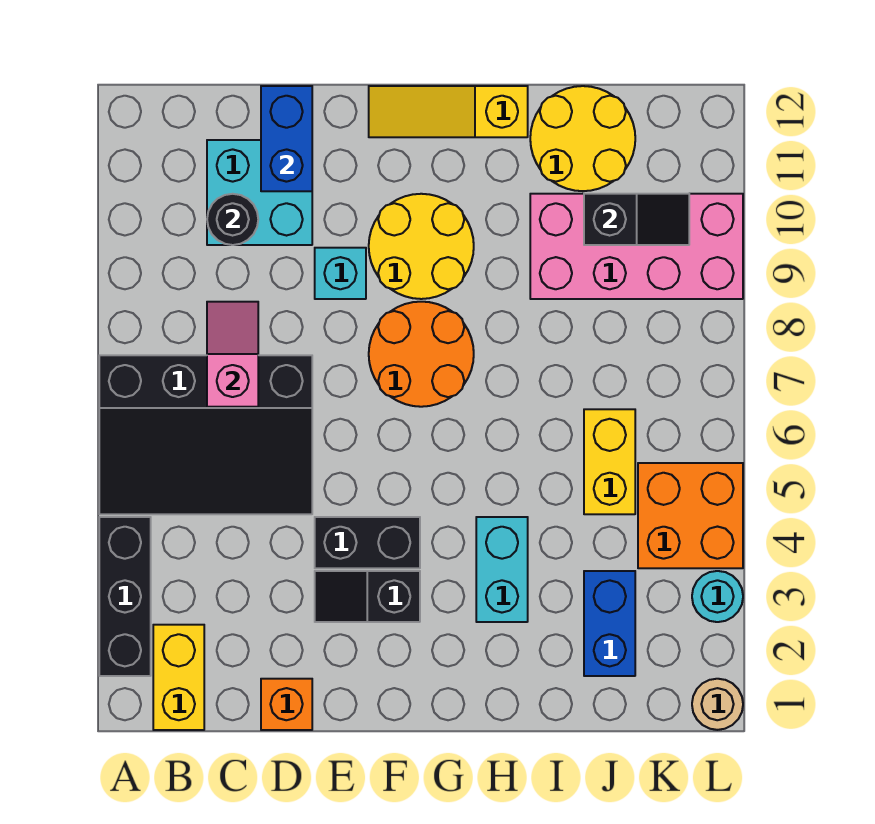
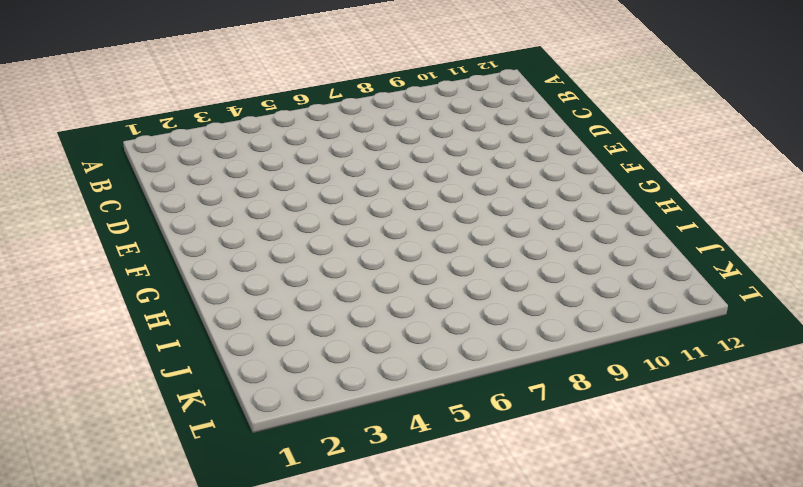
none -> black 1x3 brick [99,517,151,676]
none -> black 3x4 slope [99,355,312,514]
none -> yellow 1x2 brick [153,625,204,730]

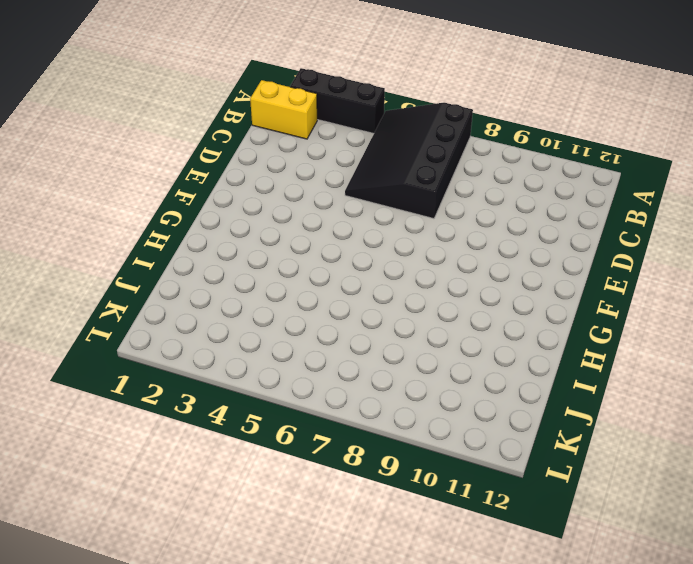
none -> cyan 2x2 brick [207,140,312,245]
none -> orange 1x1 brick [261,679,312,730]
none -> black 1x2 slope [315,571,420,622]

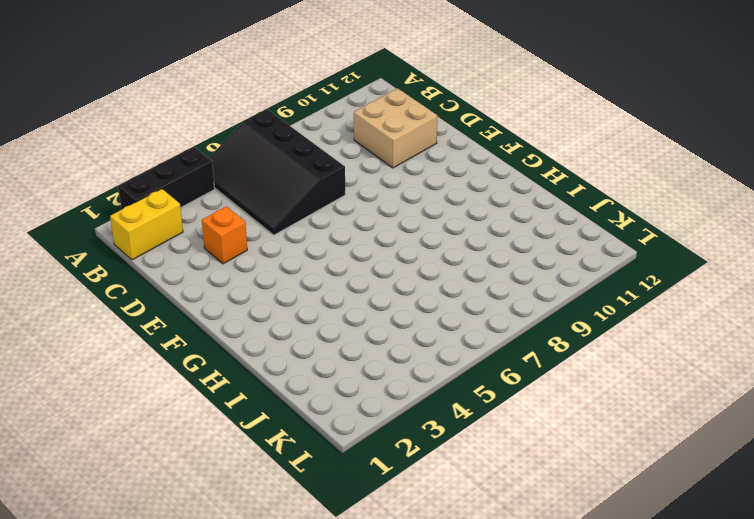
tan 2x2 brick [354,89,437,168] -> cyan 2x2 brick [207,140,312,245]
orange 1x1 brick [202,206,247,264] -> orange 1x1 brick moved to [261,679,312,730]
none -> black 1x2 slope [315,571,420,622]
none -> black 1x2 brick [315,517,420,568]
none -> cyan 1x1 brick [315,248,366,299]

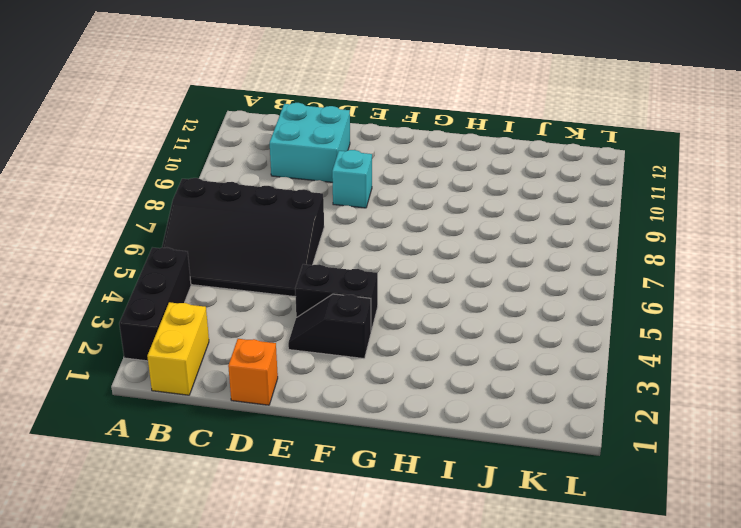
none -> orange 2x2 round brick [369,302,474,407]
none -> yellow 2x2 round brick [369,194,474,299]
none -> yellow 1x3 slope [369,86,528,137]

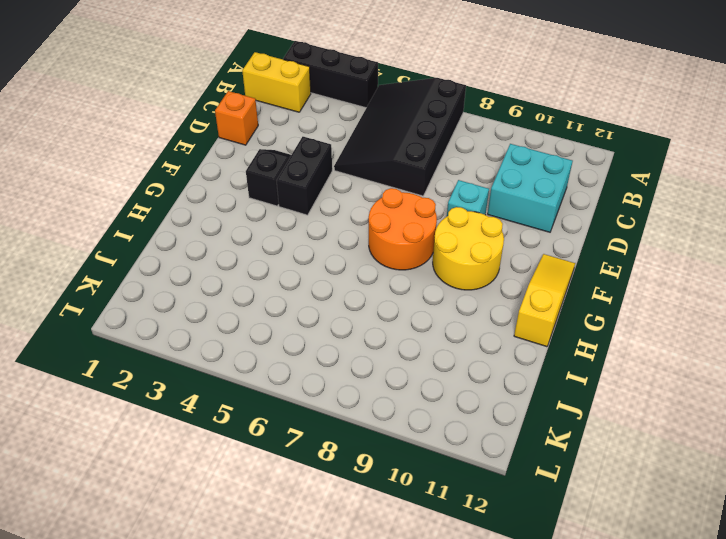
none -> cyan 1x2 brick [476,517,528,622]
none -> pink 2x4 brick [530,194,743,299]
none -> yellow 2x2 round brick [530,86,635,191]

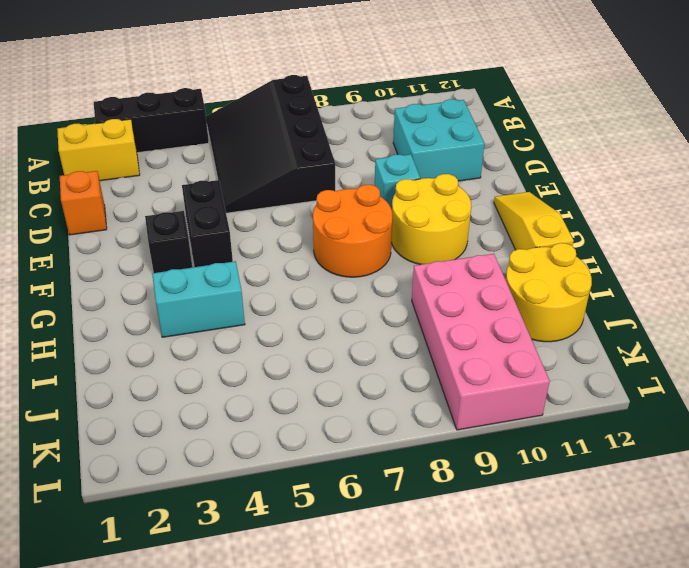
none -> blue 1x2 brick [584,571,635,676]
none -> yellow 1x2 brick [584,409,635,514]
none -> orange 2x2 brick [638,463,743,568]

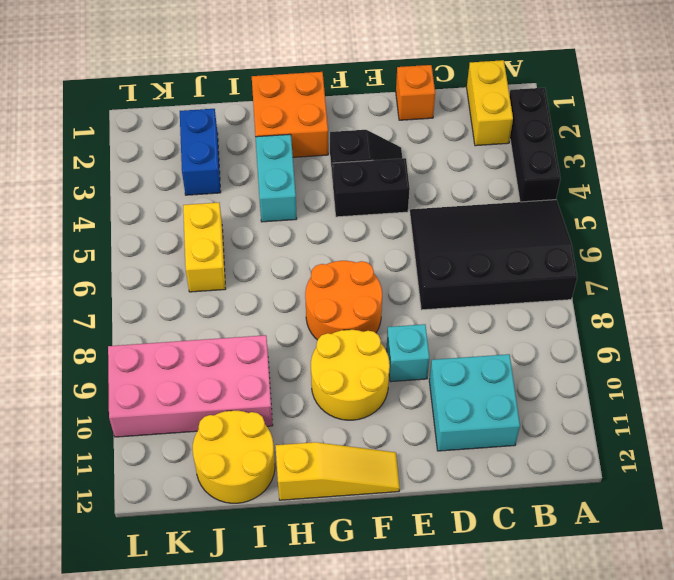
orange 2x2 brick [252,72,328,157] -> orange 2x2 brick moved to [638,463,743,568]
none -> tan 1x1 round brick [692,679,743,730]
none -> cyan 1x1 round brick [692,571,743,622]
none -> pink 1x2 slope [207,302,258,407]

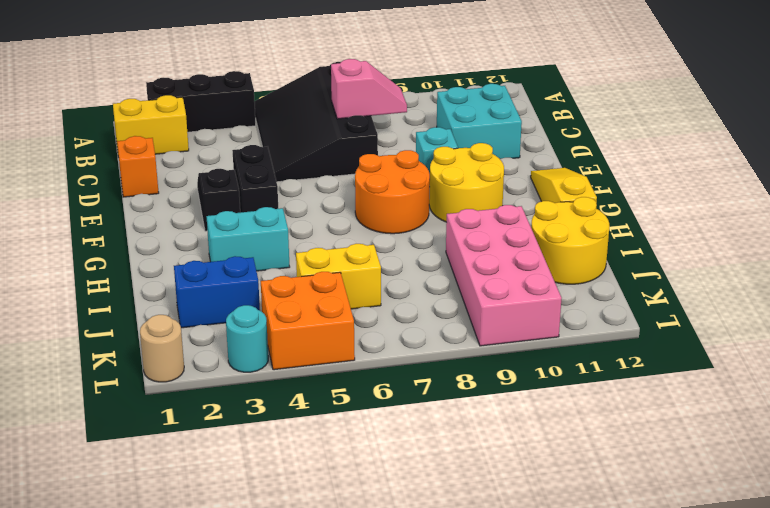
none -> black 1x1 round brick [207,194,258,245]
none -> blue 1x2 brick [261,86,312,191]
none -> black 1x2 slope [584,194,689,245]

